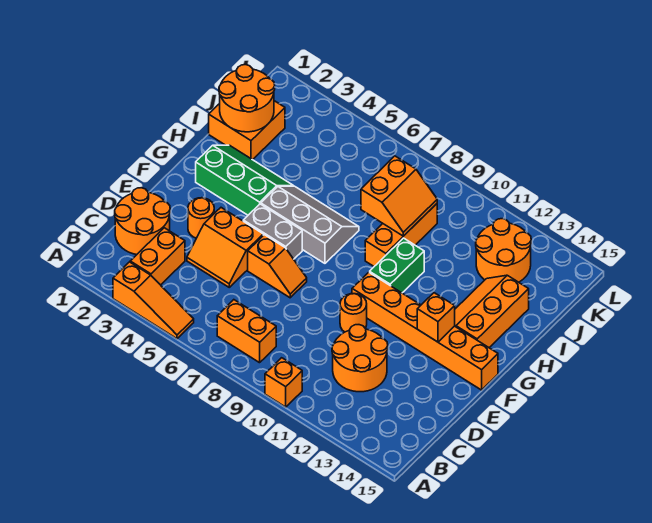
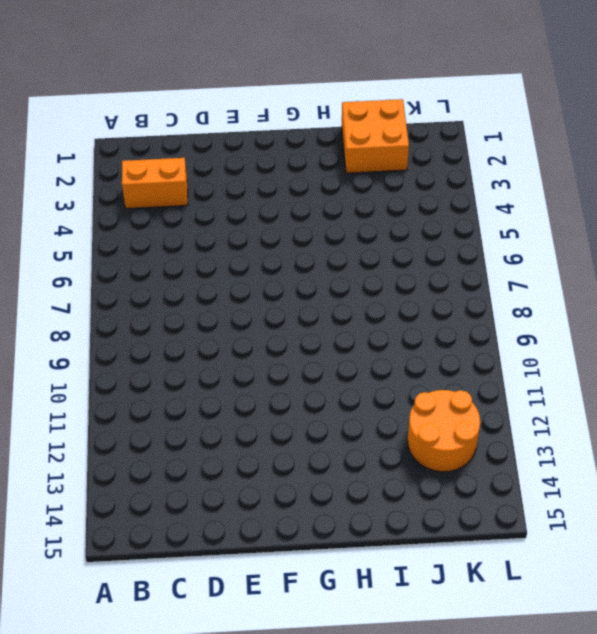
none -> orange 1x3 slope [113,262,194,339]
none -> orange 1x1 brick [265,358,302,407]
none -> orange 1x2 brick [217,300,276,363]

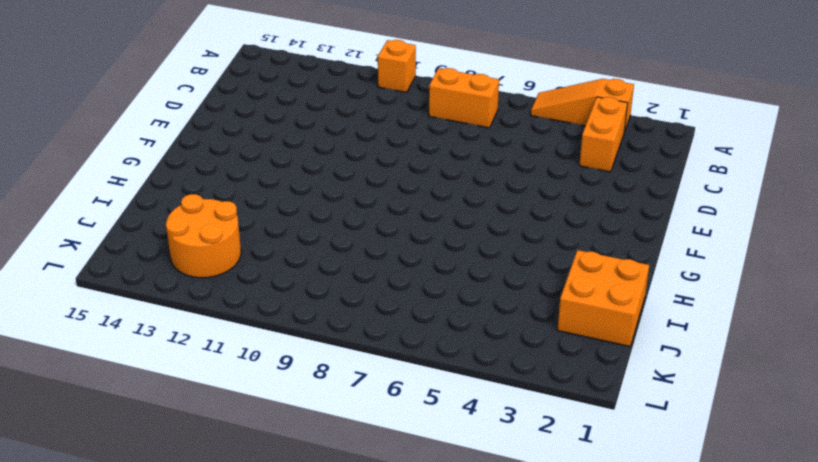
none -> orange 2x2 round brick [115,188,170,255]
none -> orange 2x2 round brick [332,325,388,392]
none -> orange 2x2 slope [187,208,263,287]

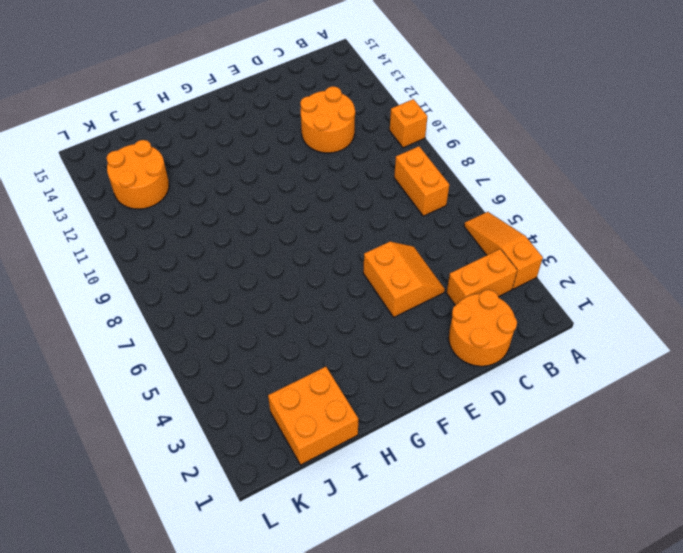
none -> orange 1x1 round brick [188,198,214,238]
none -> orange 1x2 slope [248,235,307,298]
none -> orange 1x1 round brick [340,294,367,332]

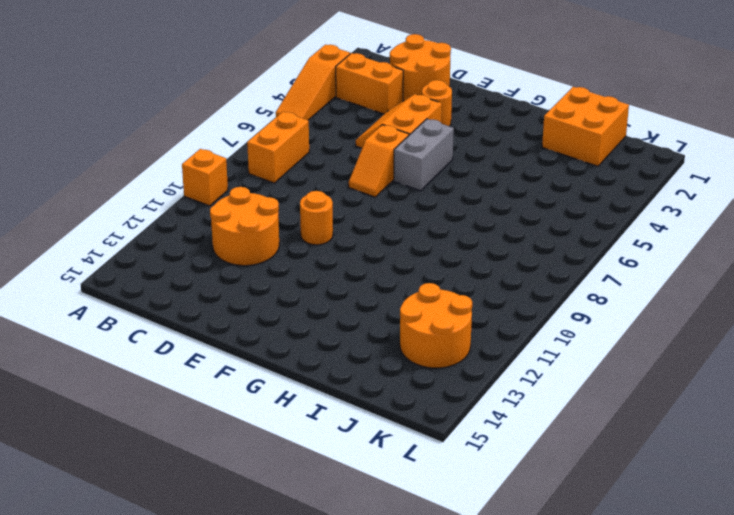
none -> orange 1x6 brick [352,272,498,390]
none -> green 2x3 slope [196,145,293,215]
none -> grey 2x3 slope [261,186,359,263]

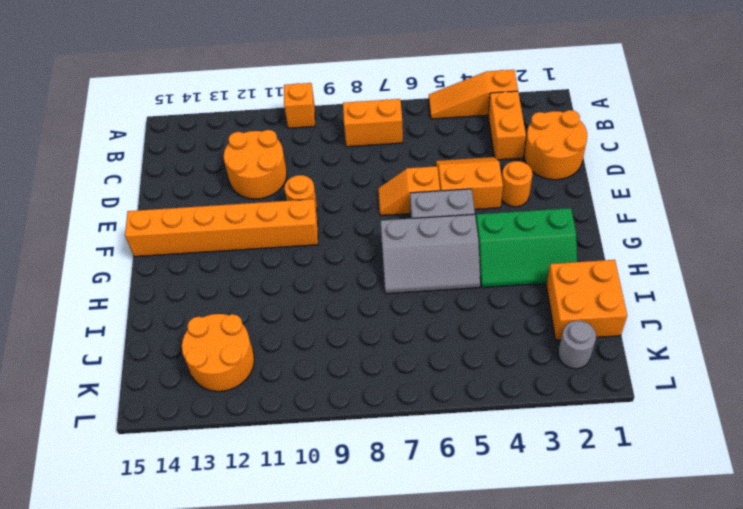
grey 1x1 round brick [558,321,596,369] -> none
none -> green 1x2 brick [370,238,424,293]
none -> orange 2x3 slope [455,275,529,347]
none -> orange 1x3 brick [365,204,437,266]

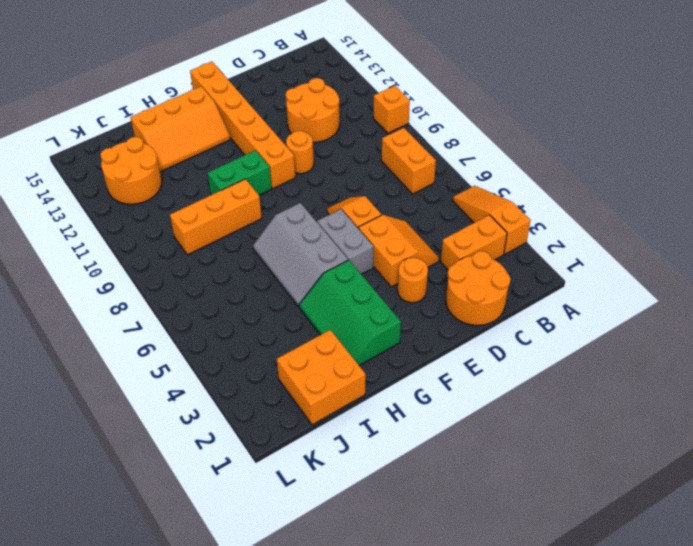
none -> orange 1x1 brick [417,293,455,342]
none -> orange 2x2 round brick [219,65,275,132]
none -> orange 2x2 slope [361,156,437,236]

